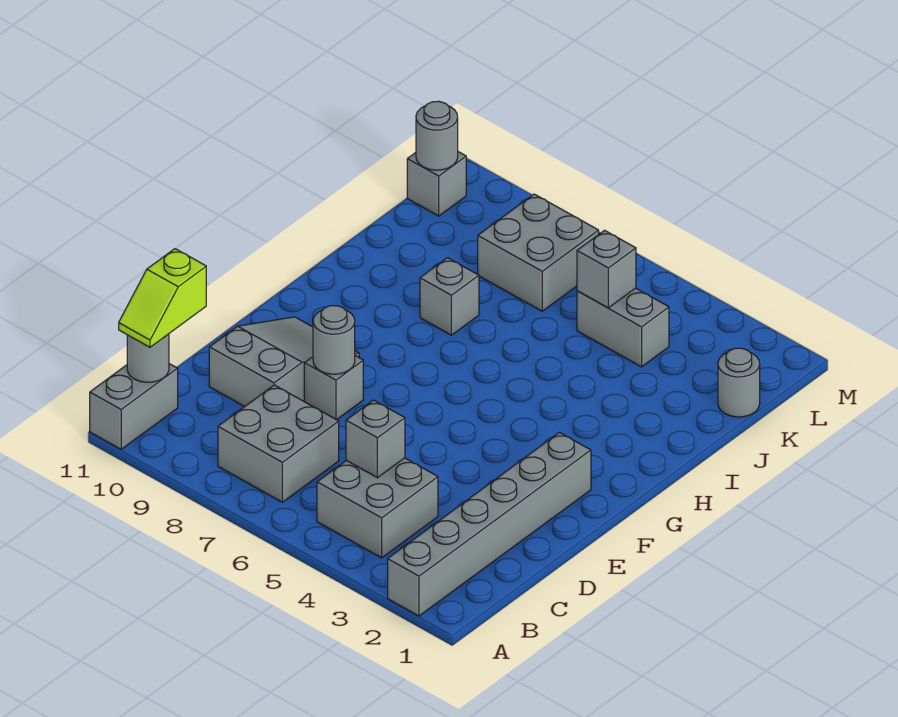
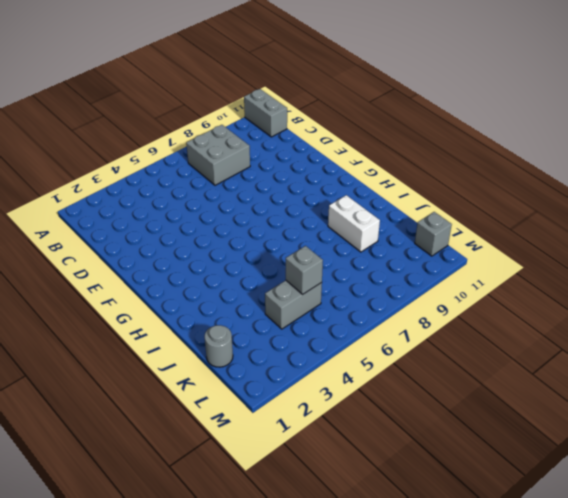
white 1x2 brick [328,195,380,252] -> none
none -> grey 1x6 brick [388,432,591,616]
none -> grey 2x2 brick [317,458,438,558]
none -> grey 2x3 slope [209,317,359,407]

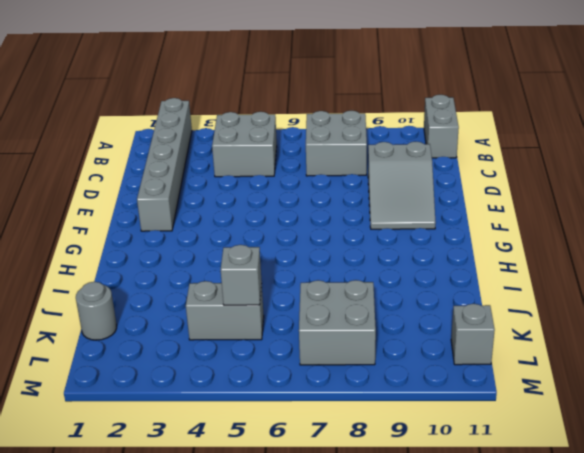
none -> grey 1x1 brick [304,356,363,420]
none -> grey 1x1 brick [420,258,479,335]
none -> grey 1x1 round brick [127,334,169,382]

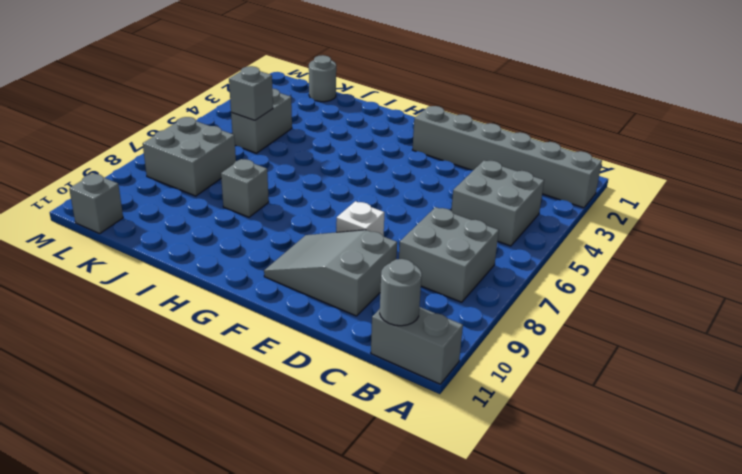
white 1x1 brick [336,201,385,237] -> grey 1x1 brick [304,356,363,420]
none -> grey 1x1 brick [346,400,405,478]
none -> grey 1x1 round brick [313,306,355,374]
none -> grey 1x1 round brick [416,101,458,170]

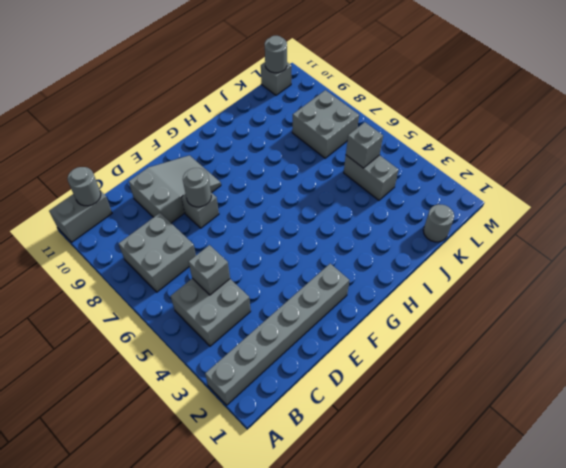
none -> grey 1x1 brick [420,258,479,335]
none -> lime 1x2 slope [119,249,206,347]

